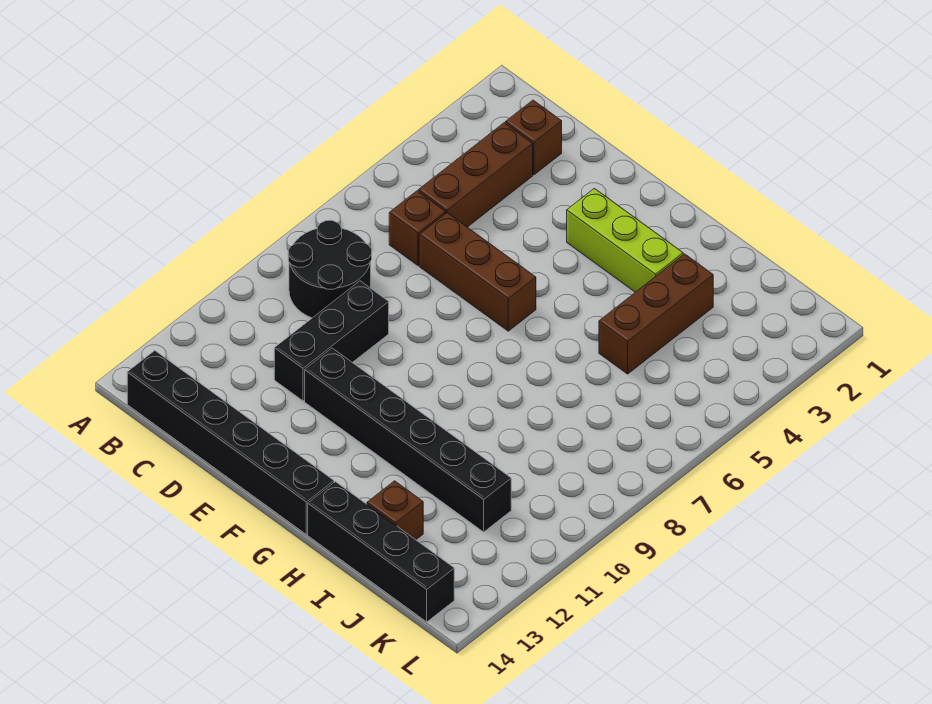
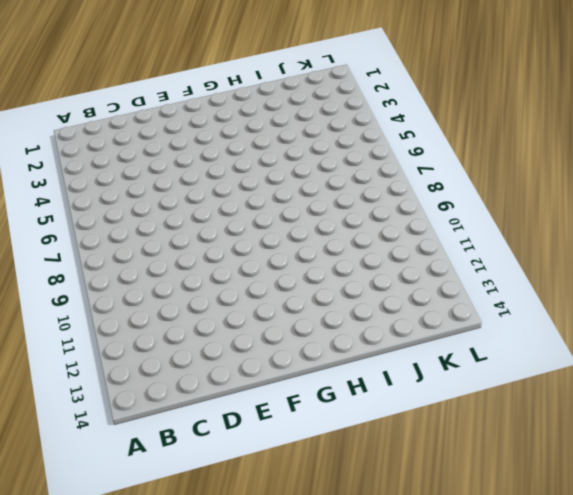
none -> black 2x2 round brick [288,220,372,318]
none -> black 1x6 brick [127,351,334,534]
none -> brown 1x1 brick [505,100,562,175]

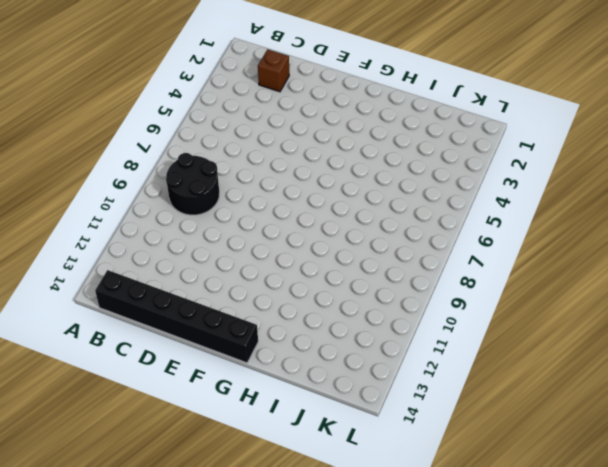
none -> brown 1x3 brick [418,123,533,227]
none -> brown 1x1 brick [389,191,446,265]
none -> brown 1x3 brick [419,213,536,331]

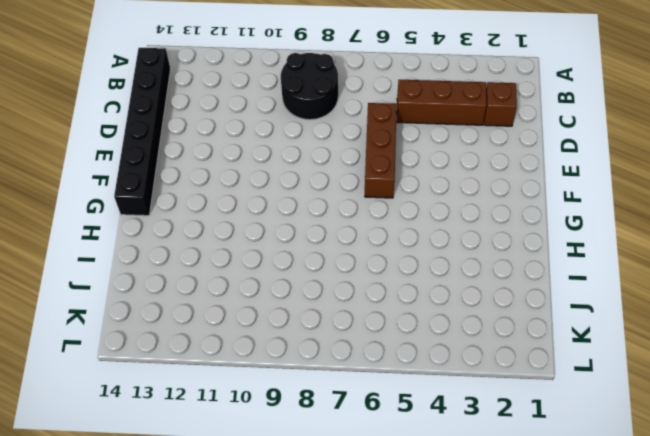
none -> brown 1x1 brick [389,191,446,265]
none -> black 1x3 brick [274,281,389,401]
none -> black 1x6 brick [305,348,511,532]

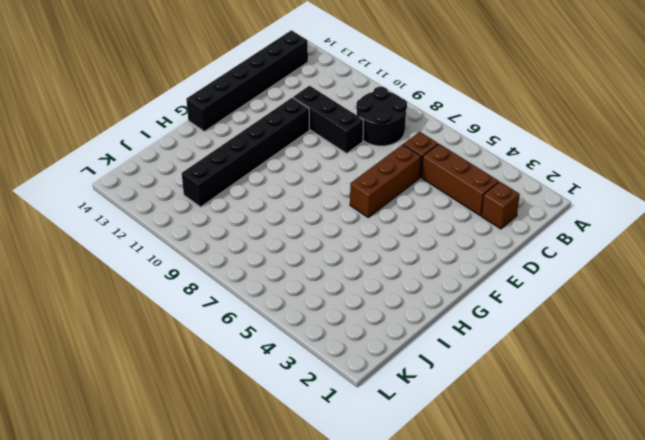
none -> lime 1x3 brick [567,188,683,292]
none -> black 1x4 brick [308,482,454,622]
none -> brown 1x3 brick [599,254,713,374]

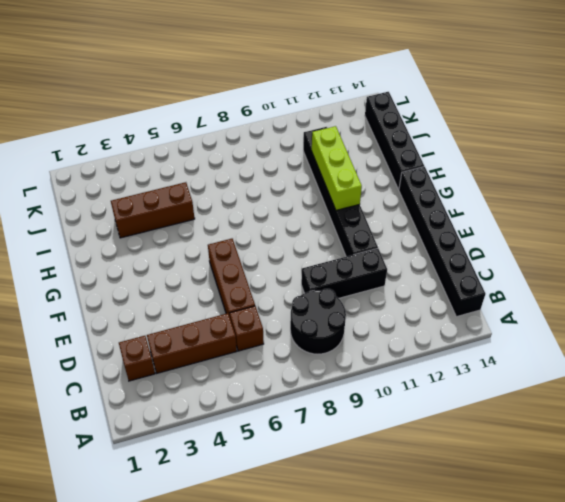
lime 1x3 brick [312,126,362,210] -> lime 1x3 brick moved to [567,188,683,292]
none -> brown 1x1 brick [367,481,423,540]

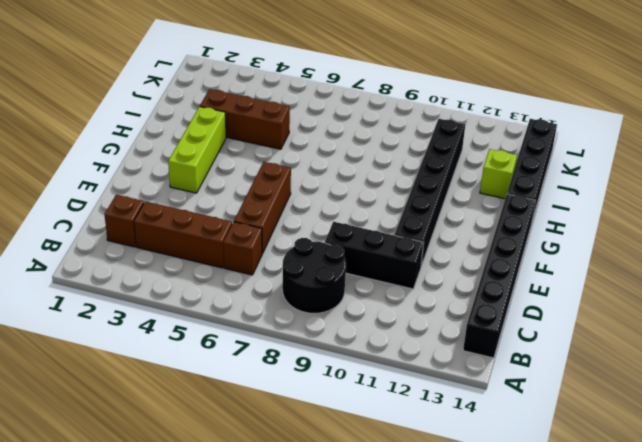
lime 1x1 brick [480,149,517,199] -> brown 1x1 brick [367,481,423,540]

